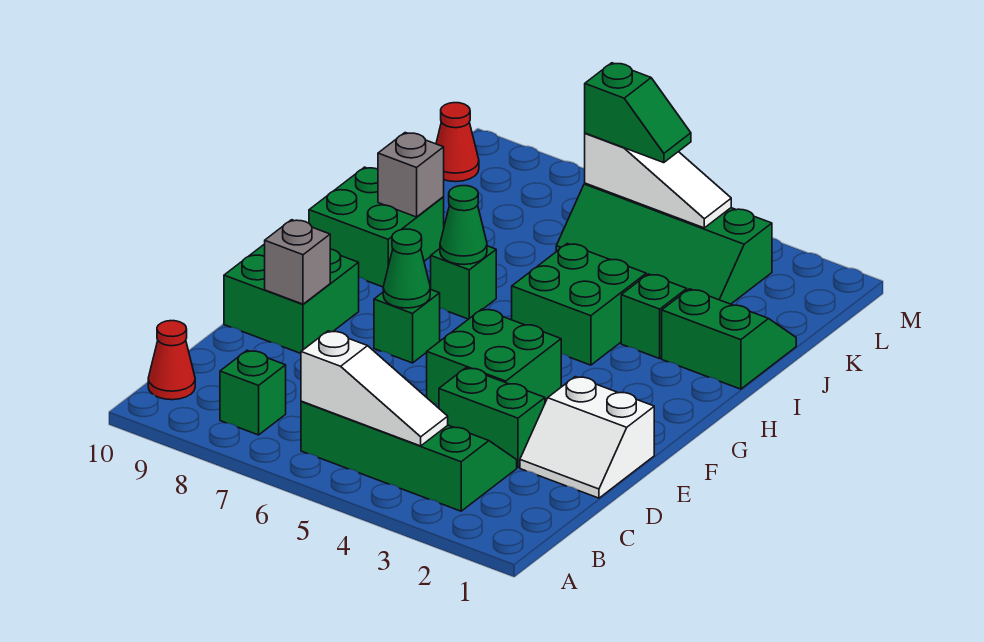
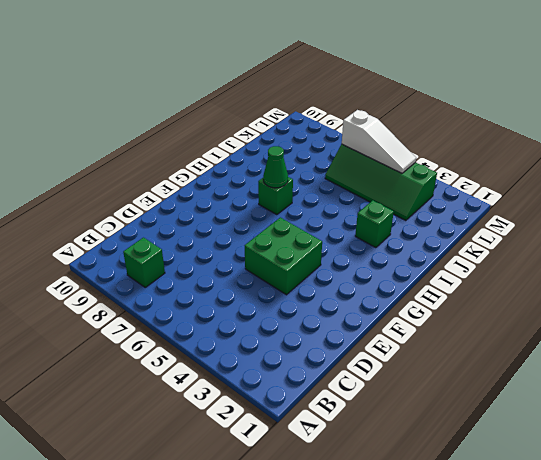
none -> green 2x4 slope [301,401,517,511]
none -> red 1x1 cone [148,321,195,400]
none -> white 2x2 slope [520,377,654,498]

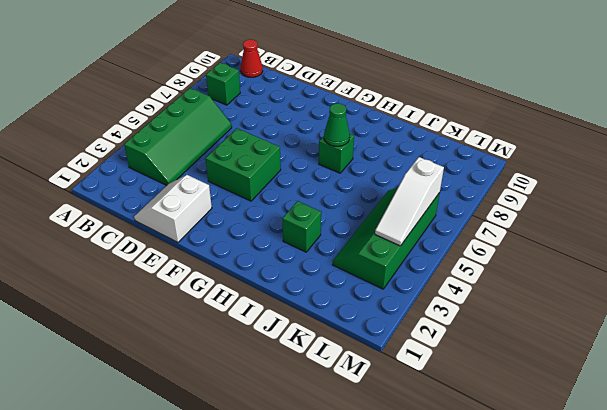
none -> green 1x2 brick [439,368,545,468]
none -> green 2x2 brick [224,244,359,353]
none -> green 1x1 brick [374,289,440,363]

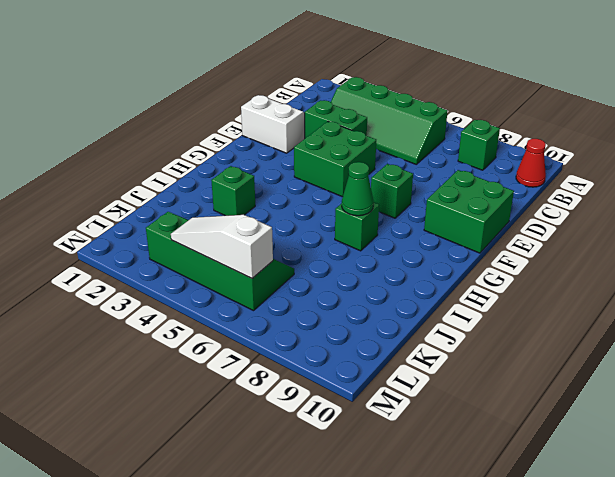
none -> green 2x2 brick [512,244,646,365]
none -> green 2x2 brick [309,167,444,287]
none -> green 2x2 slope [662,289,796,389]

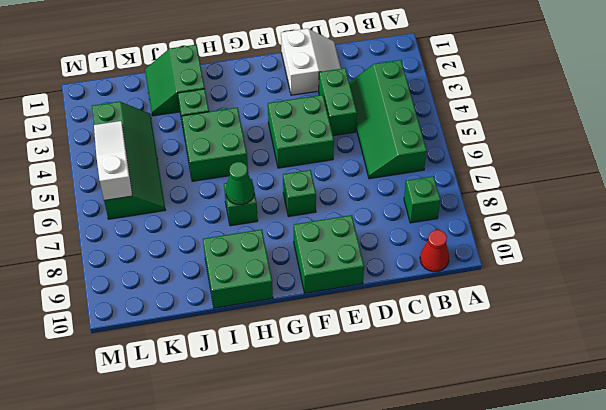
none -> red 1x1 cone [436,103,479,182]
none -> white 1x3 slope [301,331,448,446]
none -> grey 1x1 brick [265,220,330,304]

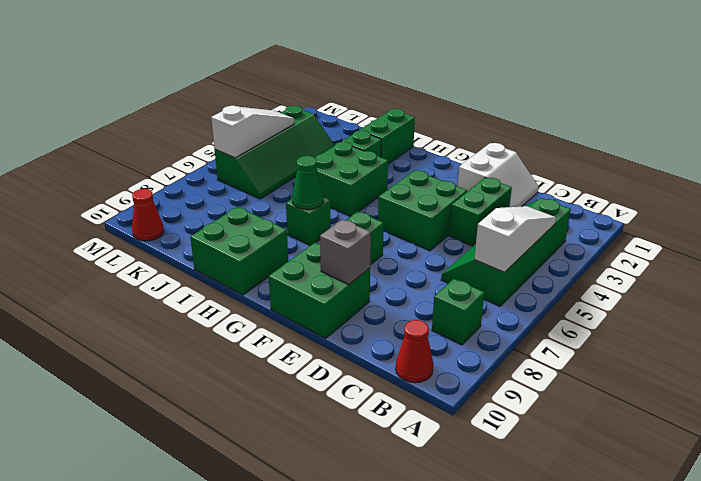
none -> green 1x1 cone [383,229,430,308]
none -> grey 1x1 brick [378,133,444,217]
none -> green 1x2 slope [585,63,691,163]

